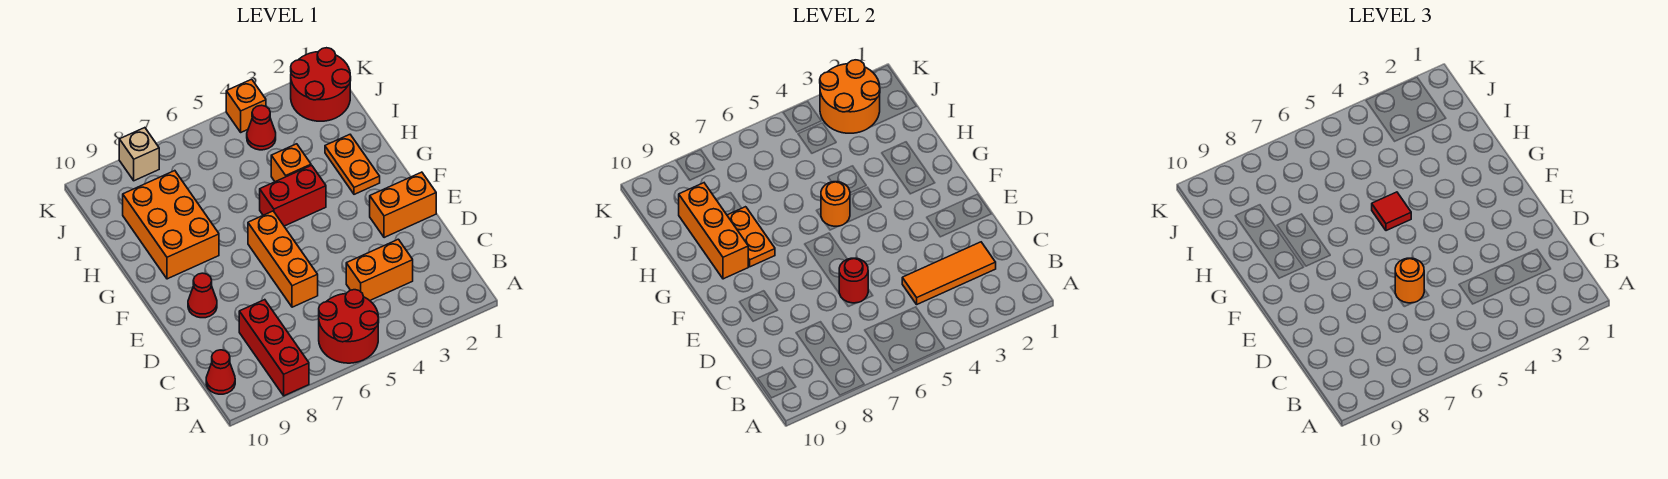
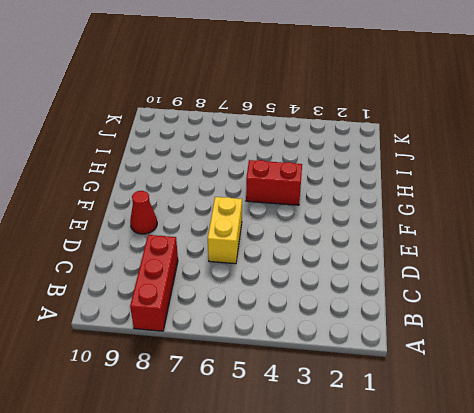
yellow 1x2 brick [208,197,242,264] -> orange 1x3 brick [248,211,318,307]
none -> red 2x2 round brick [319,290,379,363]
none -> red 1x1 cone [206,350,235,394]
none -> orange 1x2 brick [346,239,413,300]

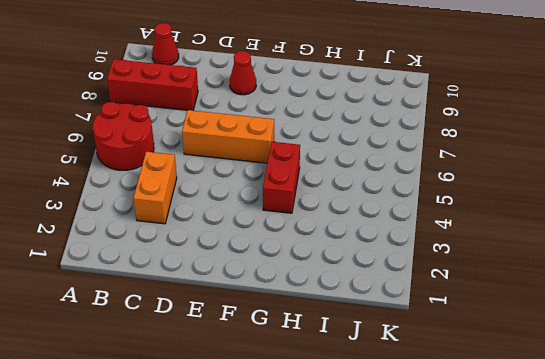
none -> orange 1x2 brick [370,172,436,238]
none -> orange 1x2 plate [325,135,380,194]
none -> orange 2x3 brick [123,171,219,279]

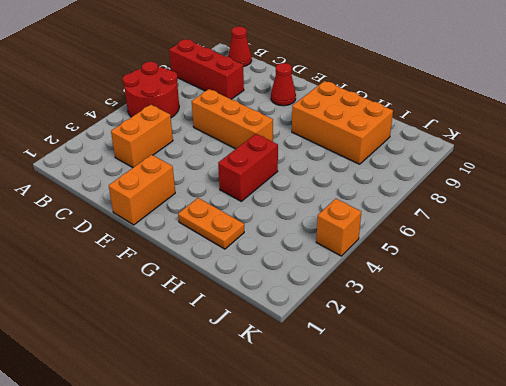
none -> orange 1x1 brick [271,144,311,182]
none -> red 2x2 round brick [291,48,351,121]
none -> red 1x1 cone [247,105,276,150]

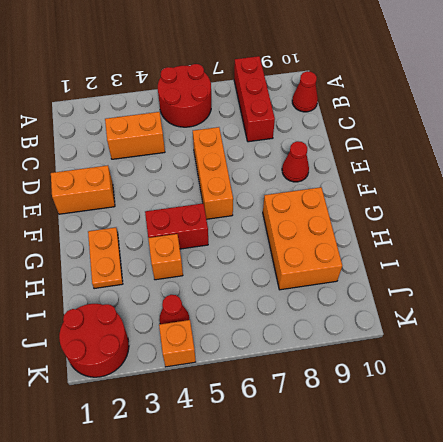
none -> tan 1x1 brick [119,128,159,181]
none -> orange 1x3 tile [902,242,996,304]
none -> red 1x1 round brick [839,258,868,303]

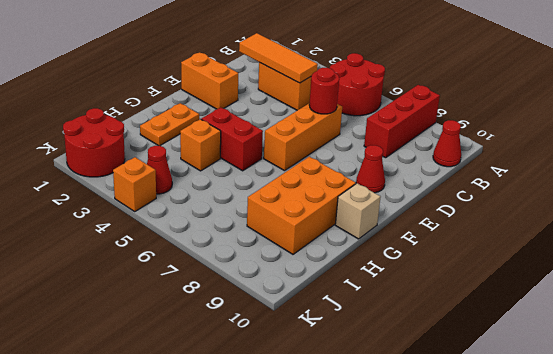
tan 1x1 brick [335,183,380,239] -> tan 1x1 brick moved to [119,128,159,181]
none -> orange 1x1 round brick [821,182,850,226]
none -> orange 1x2 plate [727,207,775,267]
none -> orange 1x3 brick [679,183,748,279]

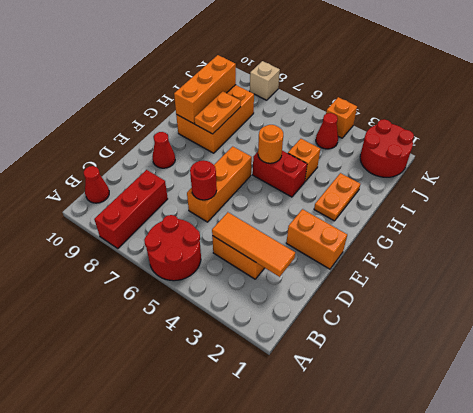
none -> orange 2x2 round brick [820,60,880,133]
none -> orange 1x1 round brick [1395,258,1424,303]
none -> red 1x1 tile [1372,192,1411,231]

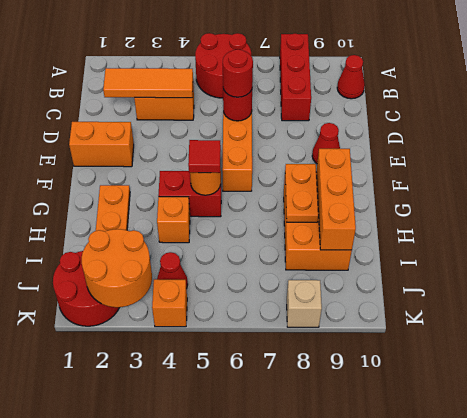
red 1x1 round brick [223,49,253,97] -> orange 1x1 round brick [1395,258,1424,303]

